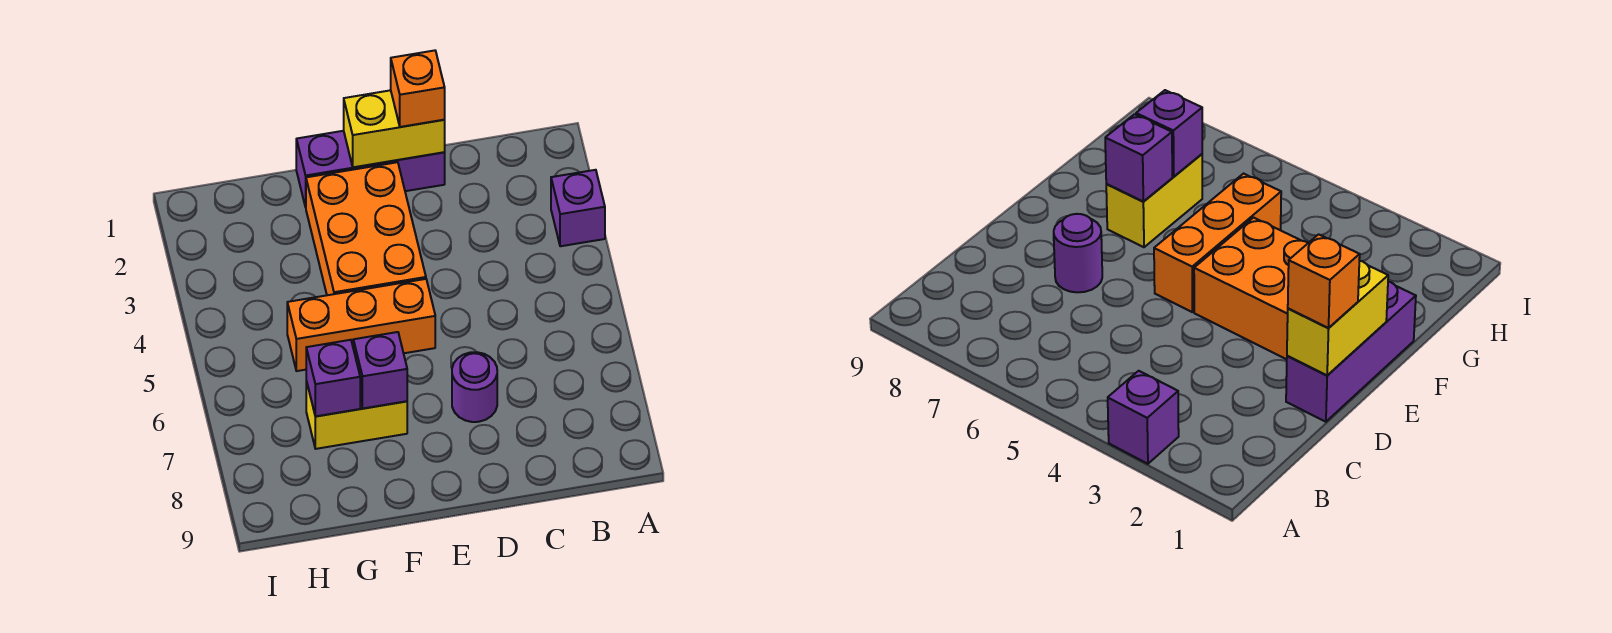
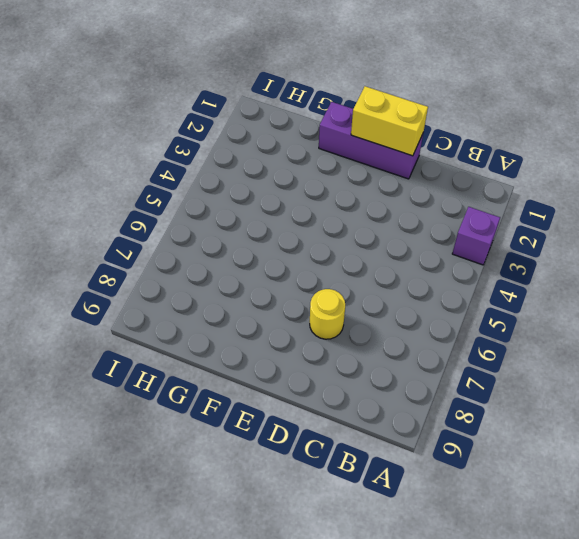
yellow 1x1 round brick [310,289,345,339] -> purple 1x1 round brick [452,352,497,422]
none -> orange 2x3 brick [306,162,426,295]
none -> orange 1x3 brick [287,279,435,371]

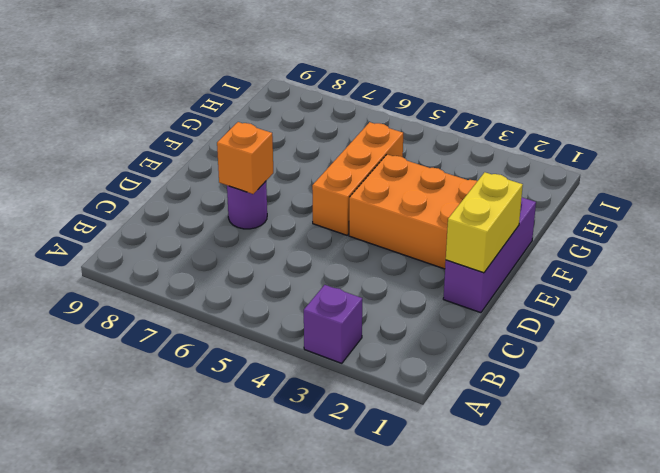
orange 1x1 brick [217,122,273,194] -> orange 1x1 brick moved to [391,50,445,127]
none -> yellow 1x2 brick [306,381,407,449]
none -> purple 1x1 brick [353,332,407,408]

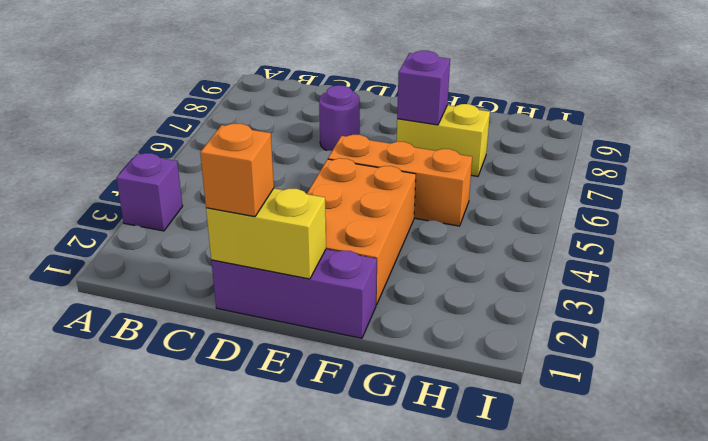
none -> purple 1x1 brick [306,340,360,416]

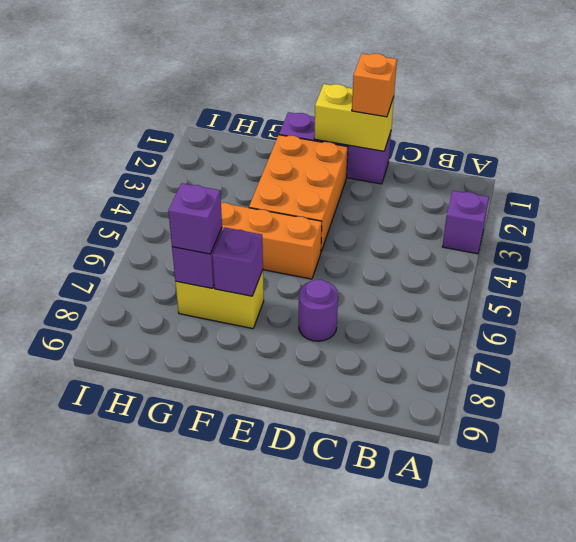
purple 1x1 brick [168,183,222,254] -> none

